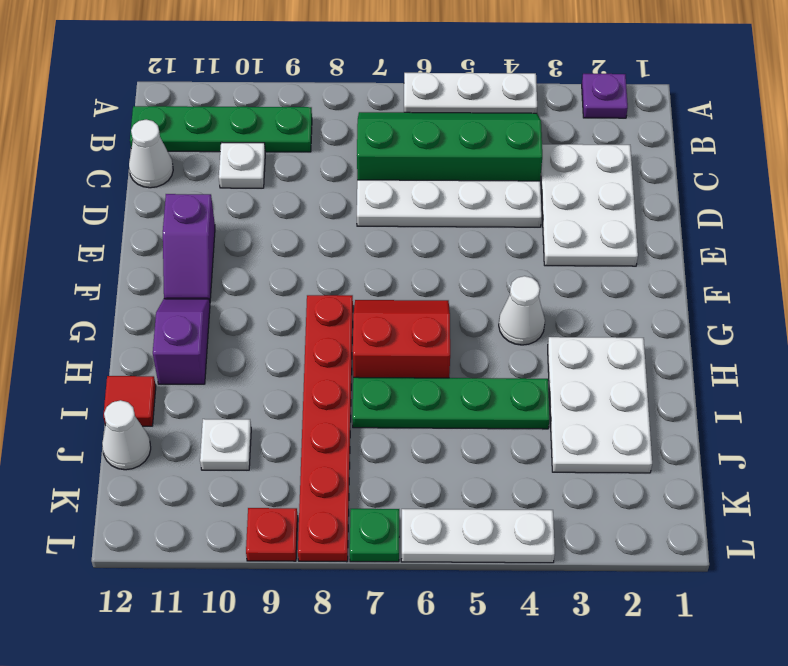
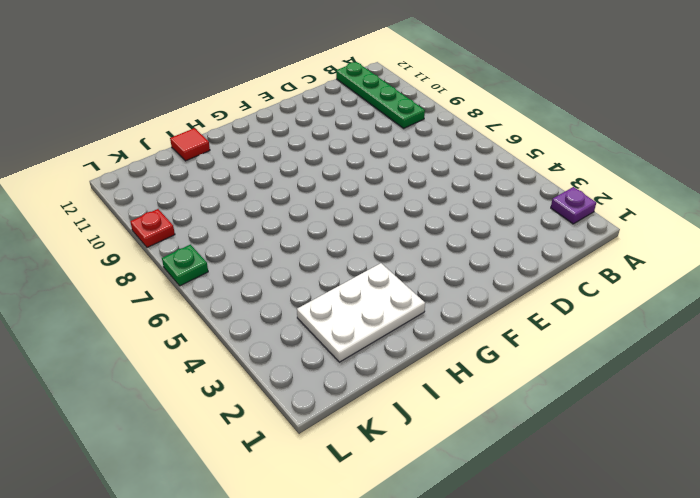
none -> white 1x3 plate [404,73,537,113]
none -> green 2x4 slope [357,112,542,181]
none -> white 2x3 plate [541,144,638,266]

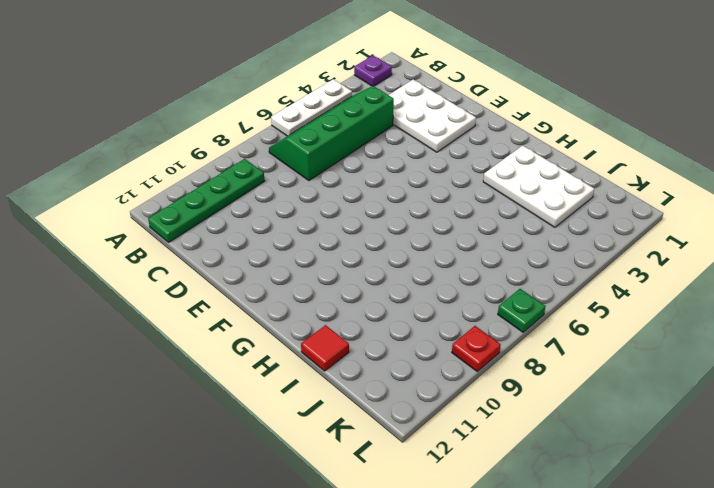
none -> white 1x1 plate [219,142,265,188]
none -> white 1x1 cone [129,120,173,188]
none -> white 1x4 plate [357,180,542,227]

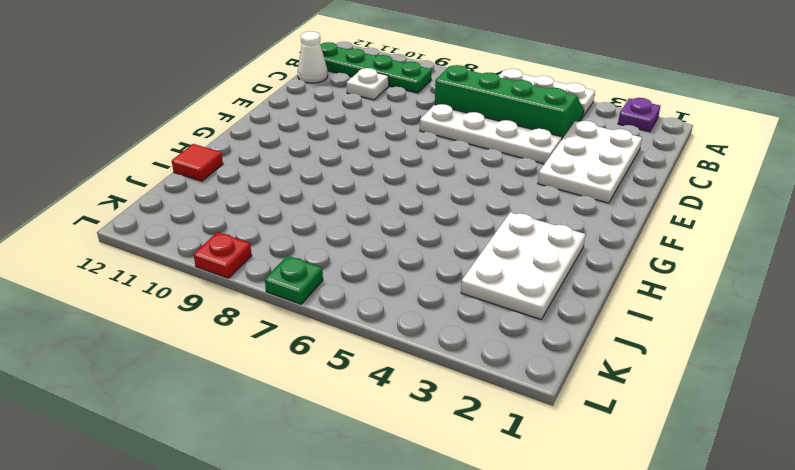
none -> purple 1x2 slope [163,194,215,301]
none -> white 1x1 cone [499,276,545,345]
none -> red 2x2 slope [353,300,450,378]

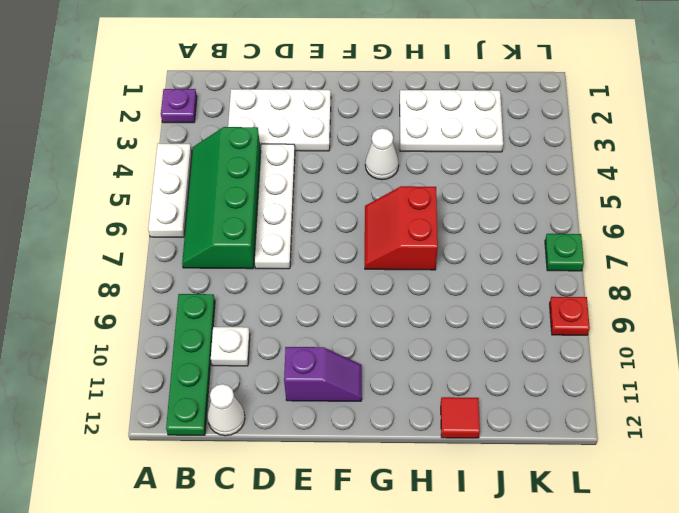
none -> red 1x6 plate [298,295,353,562]
none -> purple 1x2 slope [153,299,210,384]
none -> green 1x4 plate [352,377,550,429]

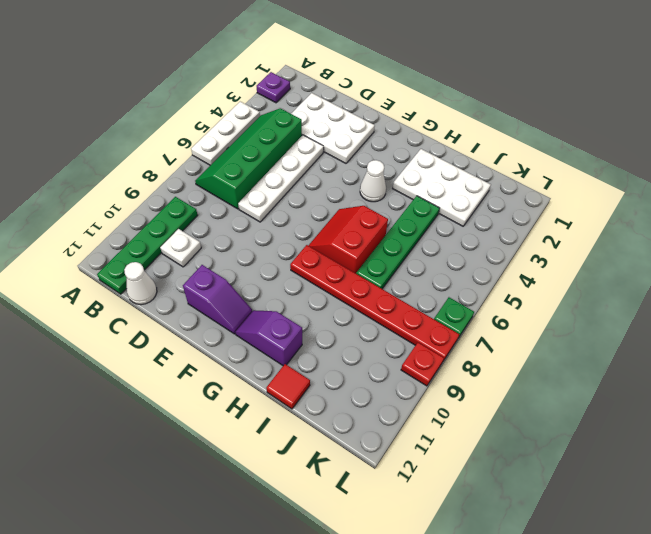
none -> white 1x1 plate [200,419,251,470]
none -> white 1x1 cone [102,400,151,470]
none -> white 1x3 plate [401,509,555,563]

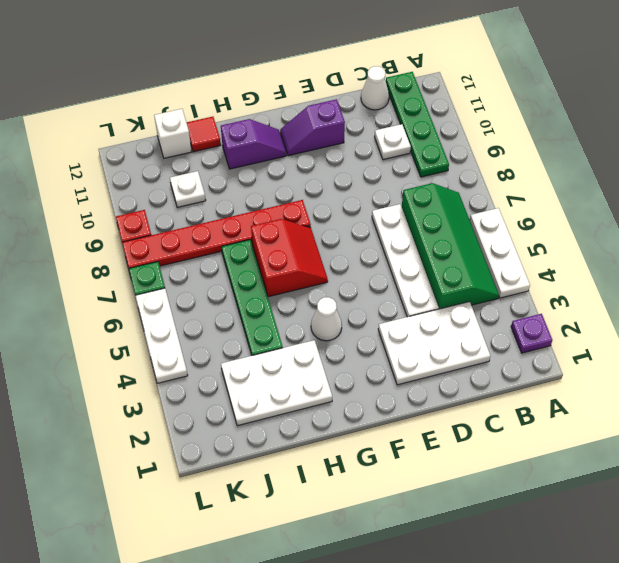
white 1x1 brick [154,109,192,158] -> white 1x1 cone [102,400,151,470]

